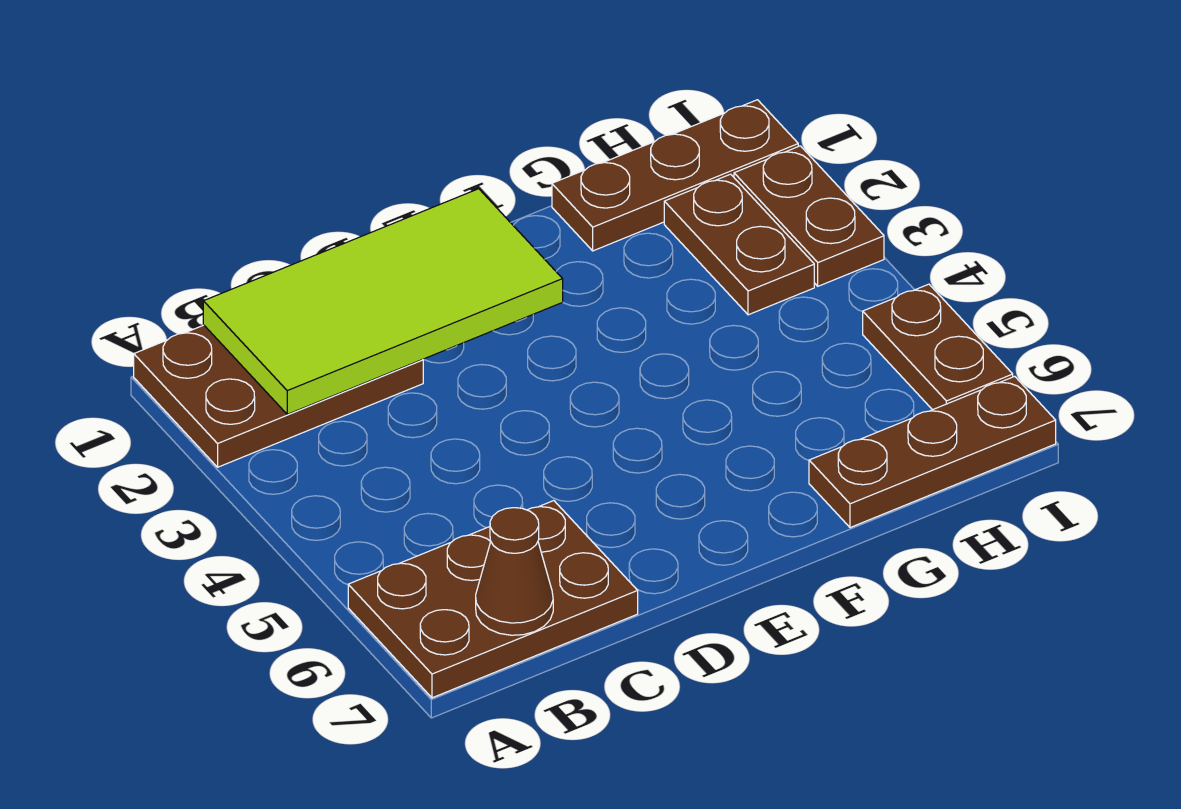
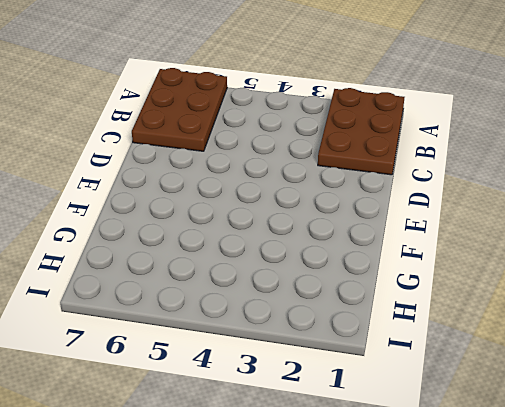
none -> brown 1x3 plate [552,100,798,251]
none -> brown 1x3 plate [809,376,1056,528]

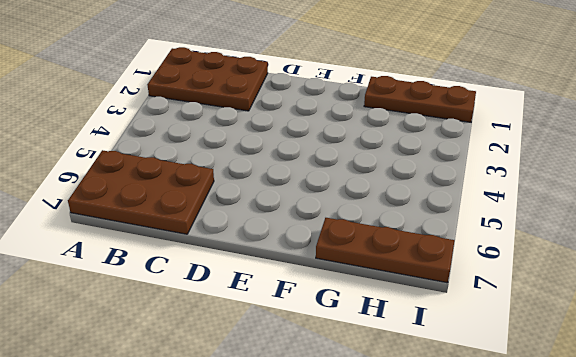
none -> brown 1x2 plate [664,174,814,315]
none -> brown 1x2 plate [734,146,884,286]

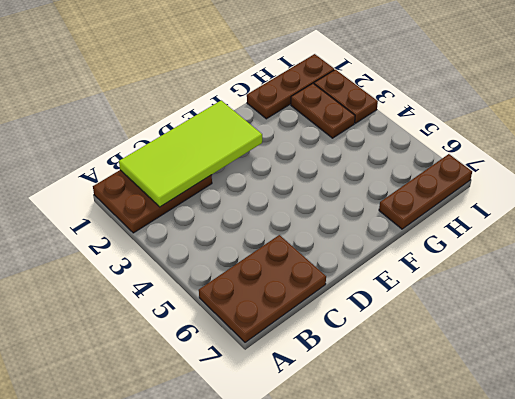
none -> brown 1x2 plate [863,284,1013,410]
none -> brown 1x1 cone [476,508,553,635]

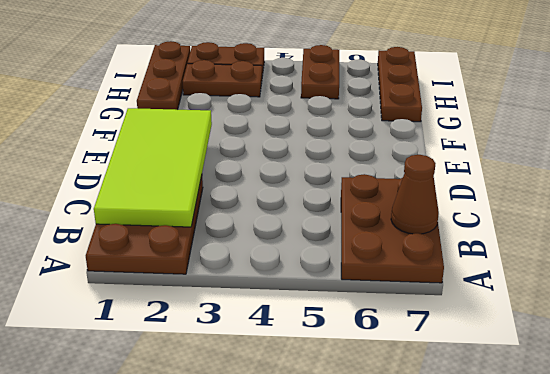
brown 1x2 plate [301,45,339,99] -> brown 1x2 plate turned to [863,284,1013,410]

